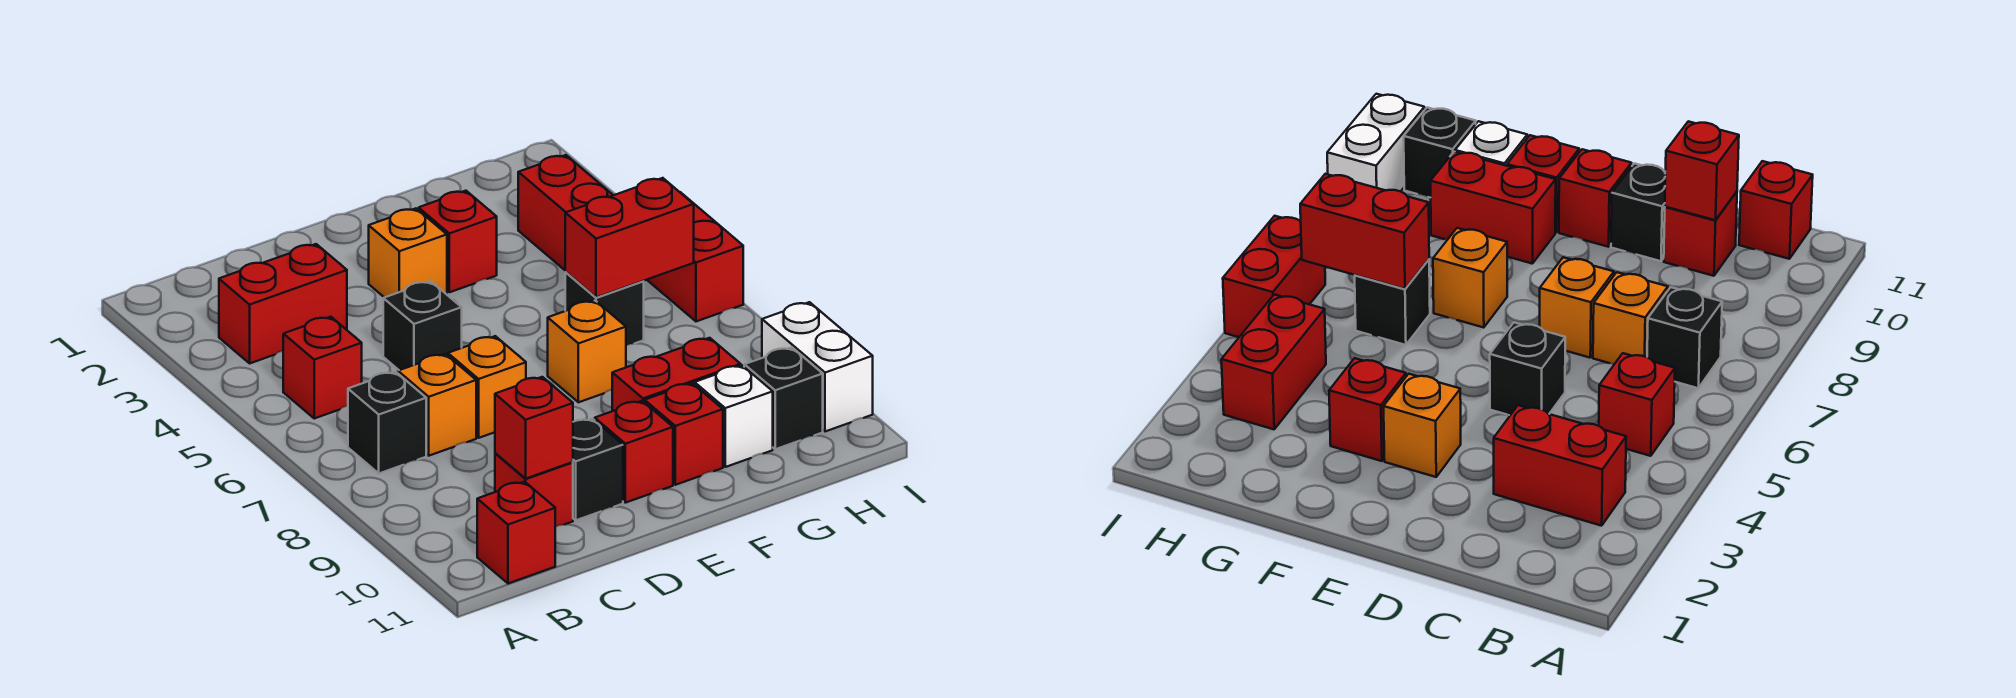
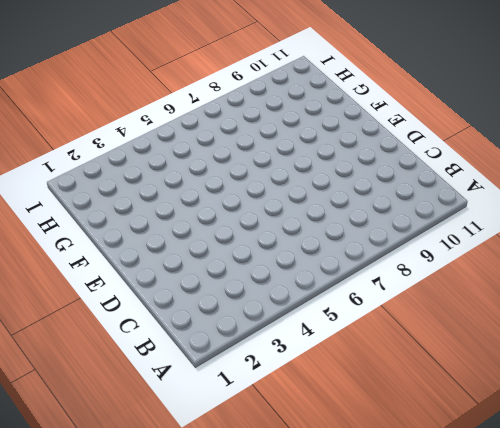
none -> red 1x2 brick [219,244,347,363]
none -> red 1x1 brick [283,317,362,418]
none -> black 1x1 brick [348,372,426,473]

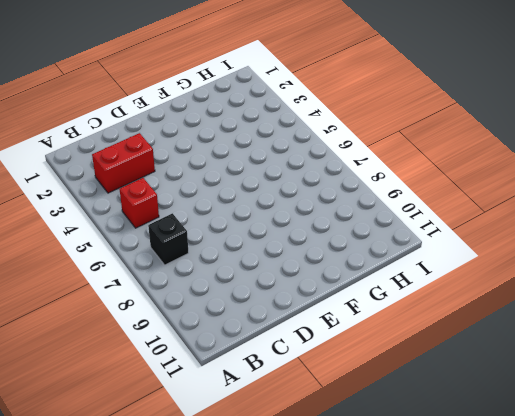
none -> red 1x1 brick [477,482,555,583]
none -> orange 1x1 brick [398,354,476,456]
none -> red 1x1 brick [495,453,573,527]

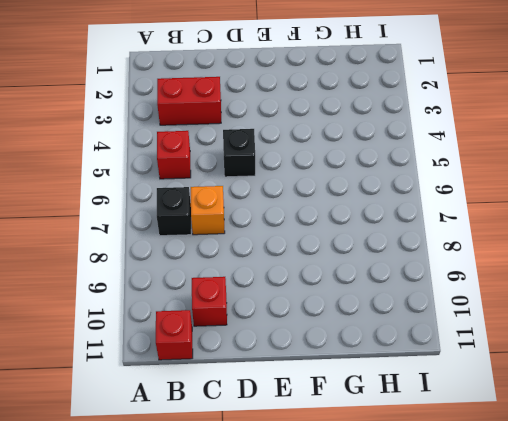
none -> orange 1x1 brick [448,336,526,438]
none -> black 1x1 brick [573,419,623,520]
none -> orange 1x1 brick [369,208,447,298]

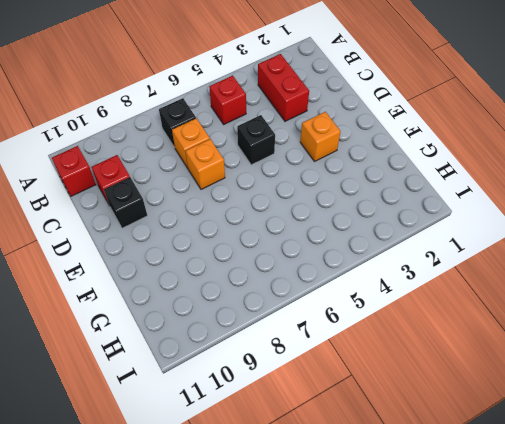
none -> red 1x1 brick [595,401,673,503]
none -> red 1x1 brick [419,191,497,292]
none -> orange 1x1 brick [548,301,626,402]

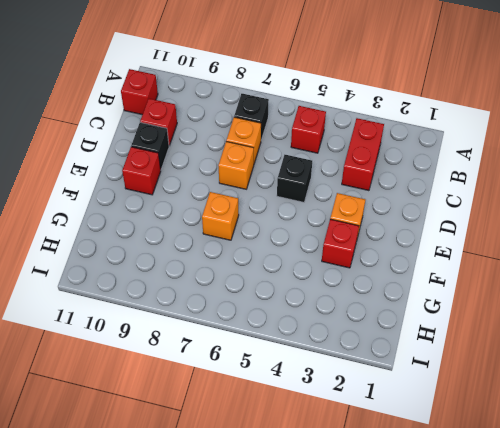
none -> red 1x2 brick [612,338,741,411]
none -> red 1x1 brick [645,383,723,485]
none -> black 1x1 brick [565,272,644,345]

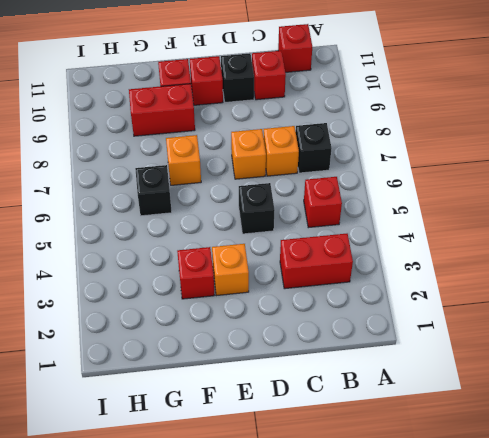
none -> white 1x1 brick [695,365,773,467]
none -> red 1x2 brick [518,155,613,270]
none -> black 1x1 brick [744,348,823,449]

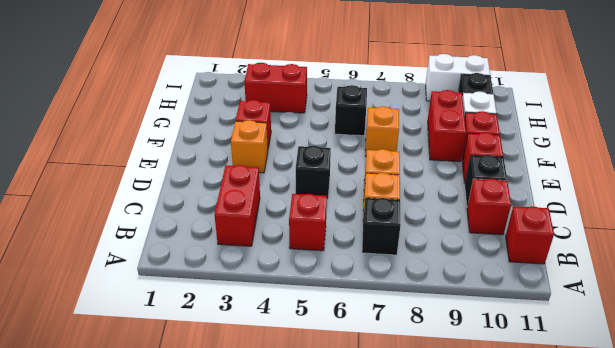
none -> red 1x2 brick [647,192,743,321]
none -> red 1x1 brick [495,377,573,478]
none -> red 1x2 brick [565,178,694,298]

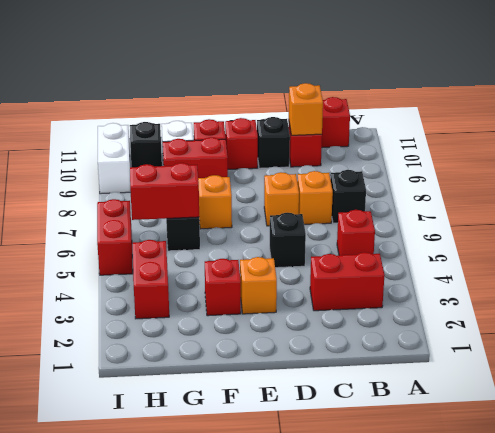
orange 1x1 brick [289,83,323,135] -> red 1x1 brick [495,377,573,478]

